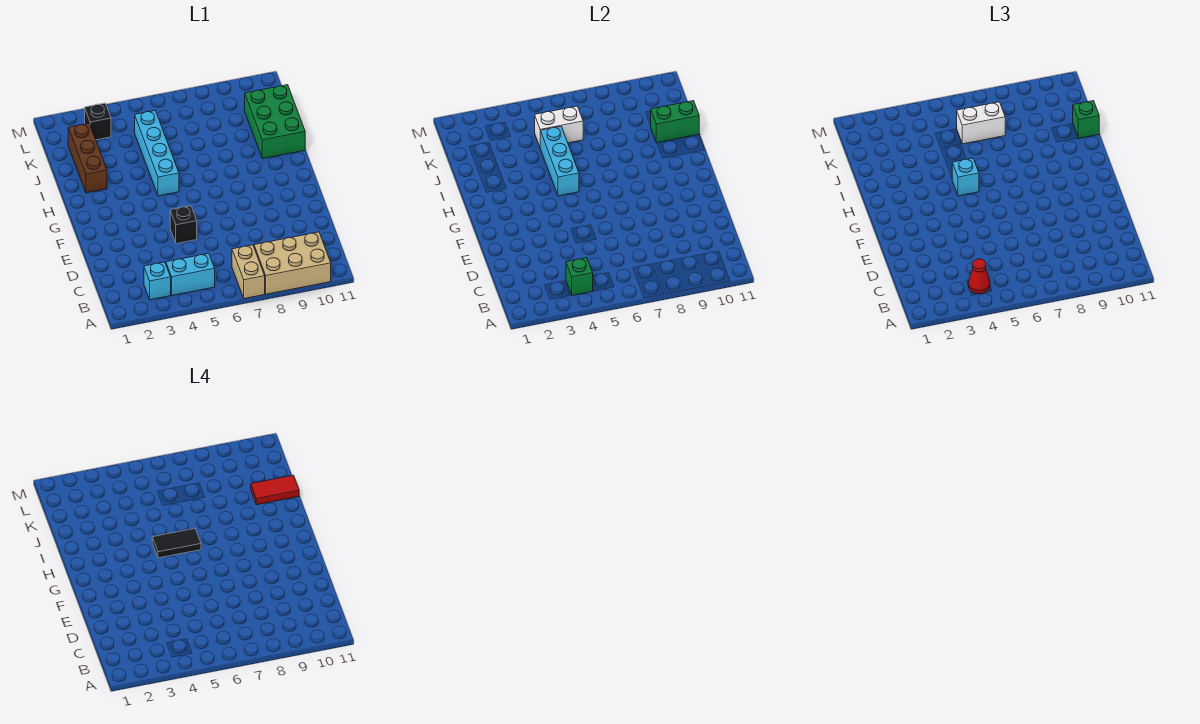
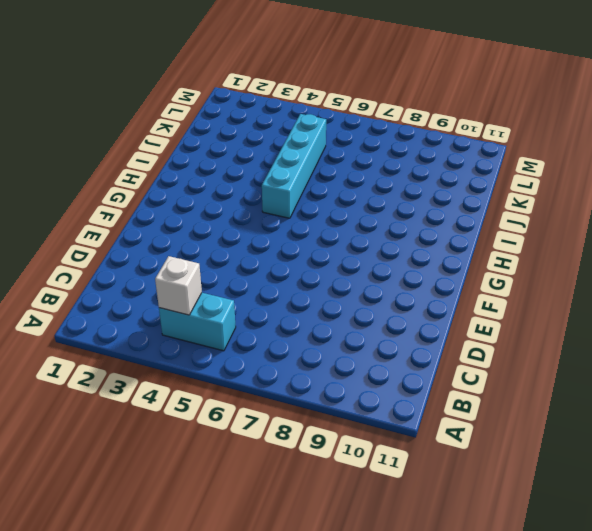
white 1x1 brick [155,256,202,315] -> green 1x1 brick [566,258,593,295]
none -> tan 1x2 brick [232,245,265,299]
none -> tan 2x3 brick [254,232,331,294]
none -> cyan 1x1 brick [144,262,171,300]

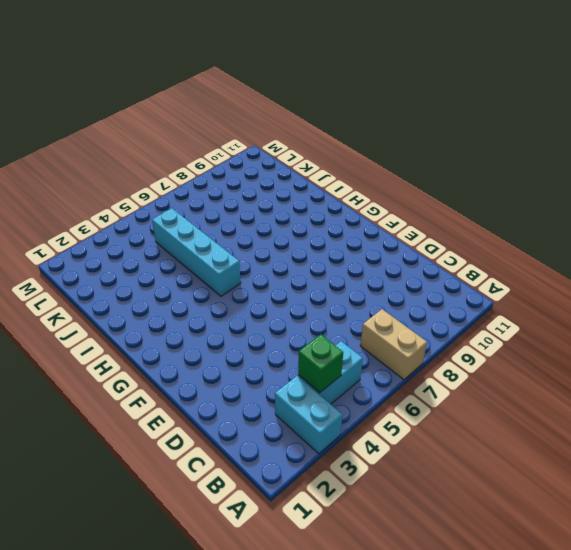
cyan 1x2 brick [275,376,342,454] -> cyan 1x1 brick [144,262,171,300]
none -> tan 2x3 brick [254,232,331,294]
none -> black 1x1 brick [170,206,197,244]
none -> brown 1x3 brick [68,123,107,193]

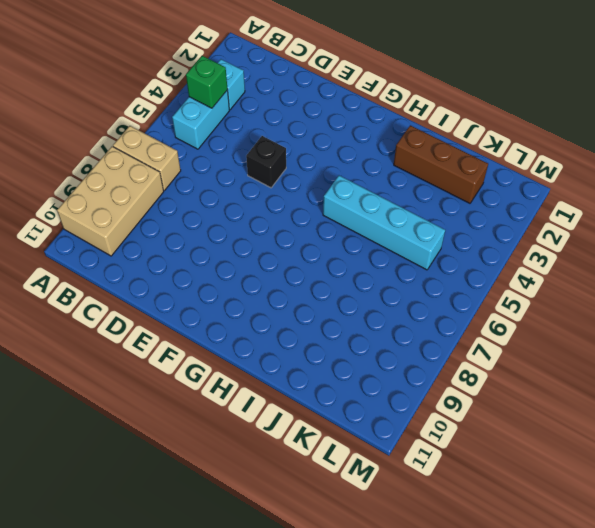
none -> green 2x3 brick [245,85,305,159]
none -> black 1x1 brick [85,103,111,140]
none -> cyan 1x3 brick [540,126,579,196]

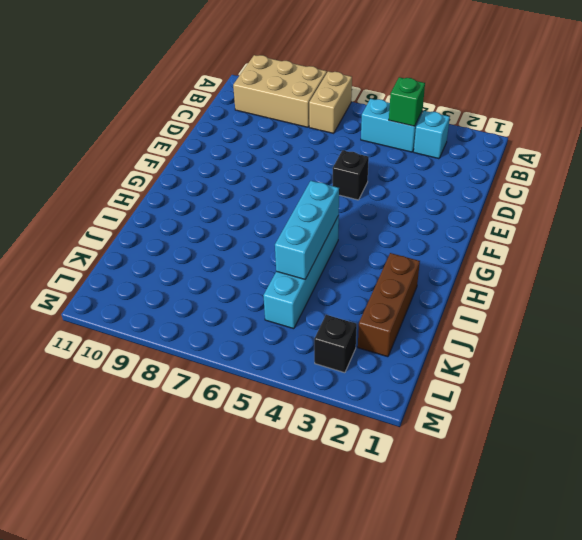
none -> green 2x3 brick [245,85,305,159]
none -> green 1x2 brick [651,101,699,143]
none -> white 1x2 brick [535,106,583,146]

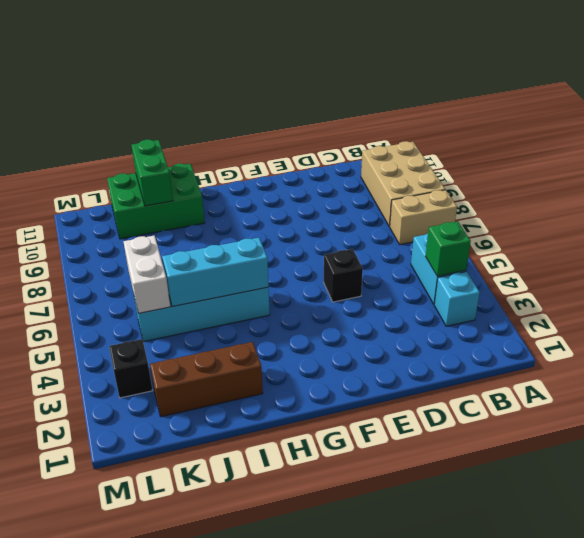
none -> red 1x1 cone [968,259,990,294]
none -> cyan 1x1 brick [952,158,979,196]
none -> green 1x1 brick [1073,101,1099,138]

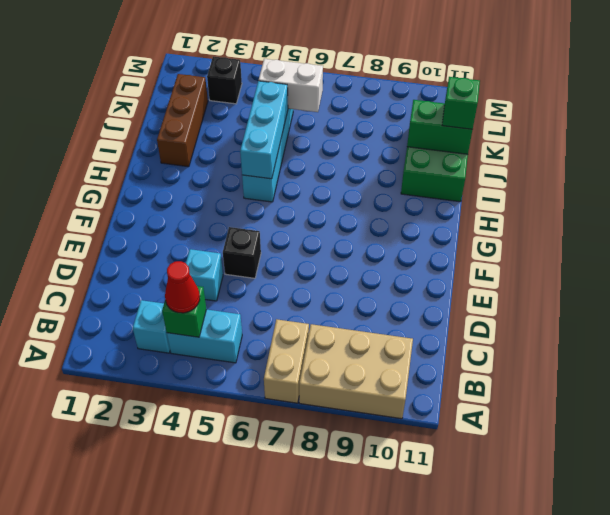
cyan 1x1 brick [186,249,223,301] -> cyan 1x1 brick moved to [952,158,979,196]
none -> white 1x2 brick [957,102,1005,144]
none -> black 1x2 tile [152,529,201,558]
none -> red 1x2 tile [251,475,299,505]

